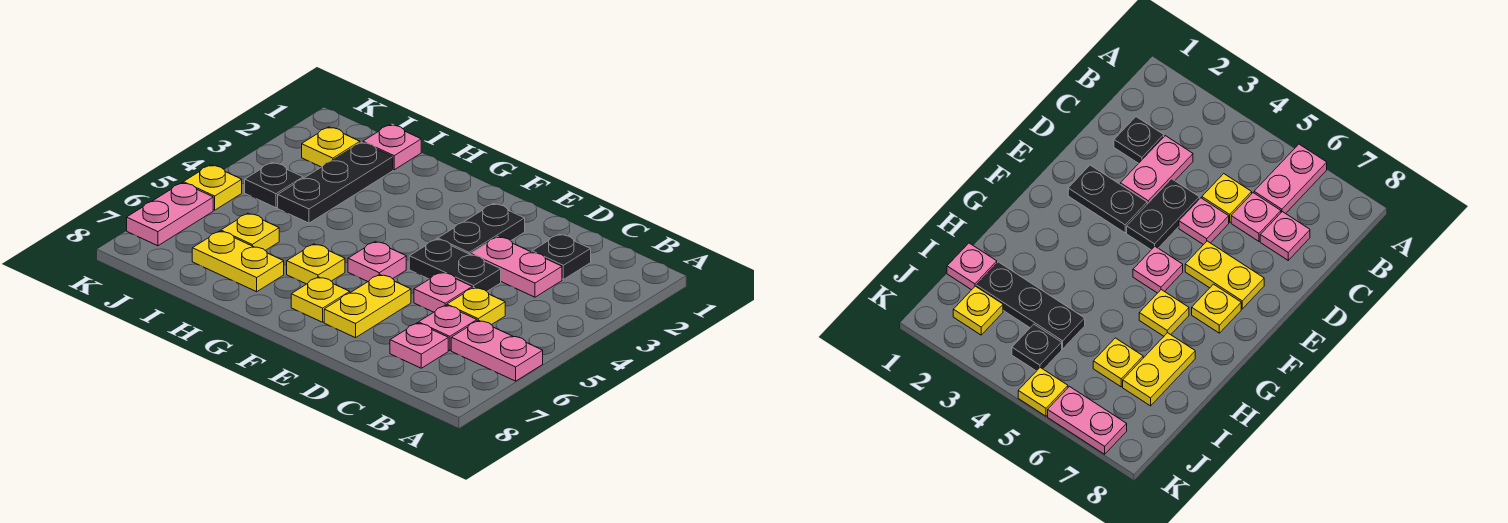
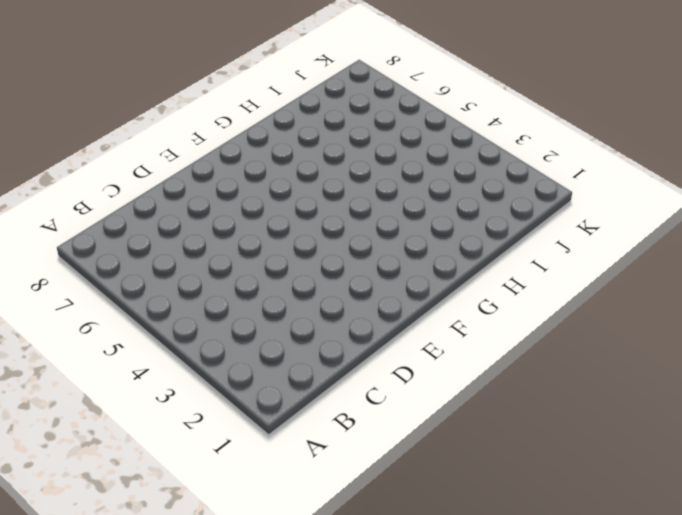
none -> pink 1x2 plate [451,320,543,381]
none -> black 1x1 plate [532,234,591,279]
none -> pink 1x2 plate [471,237,562,297]

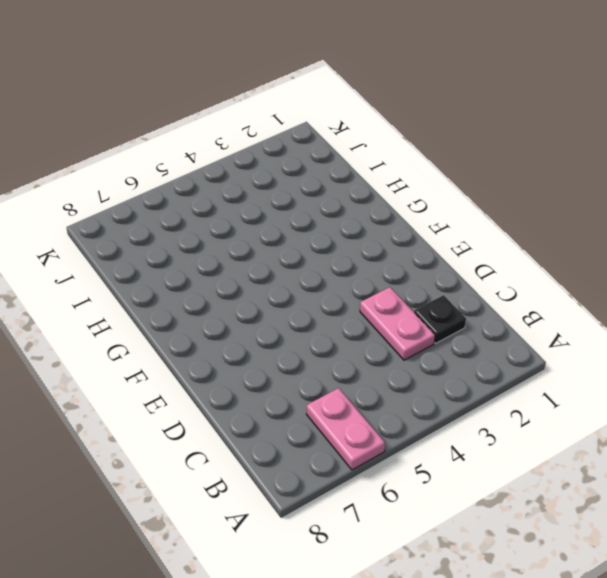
none -> yellow 1x1 plate [447,288,505,325]
none -> pink 1x1 plate [418,305,477,351]
none -> pink 1x1 plate [390,323,448,368]

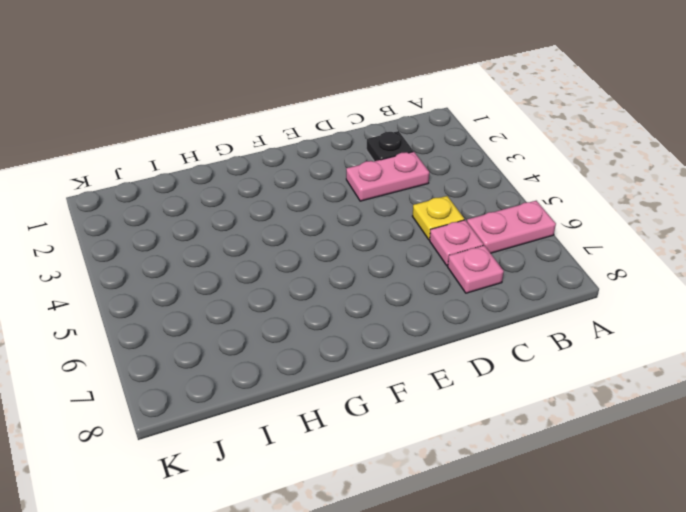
none -> black 1x2 plate [409,239,501,291]
none -> pink 1x1 plate [414,272,472,312]
none -> black 1x2 plate [438,203,525,255]

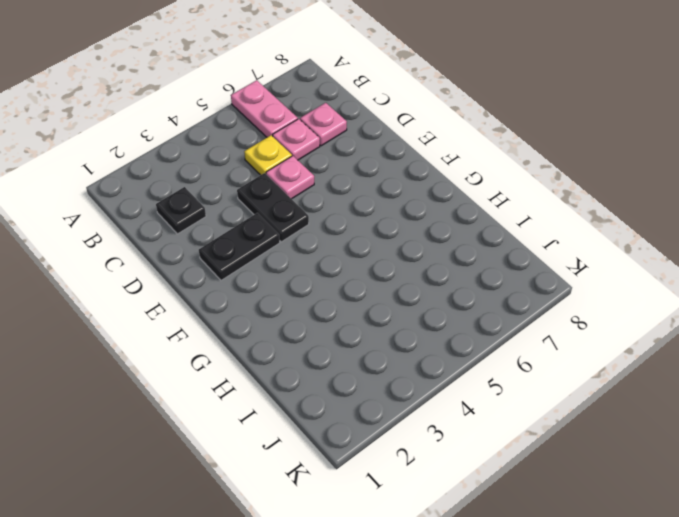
none -> pink 1x2 plate [471,237,562,297]
none -> yellow 1x2 plate [324,274,411,338]
none -> pink 1x1 plate [348,241,406,281]

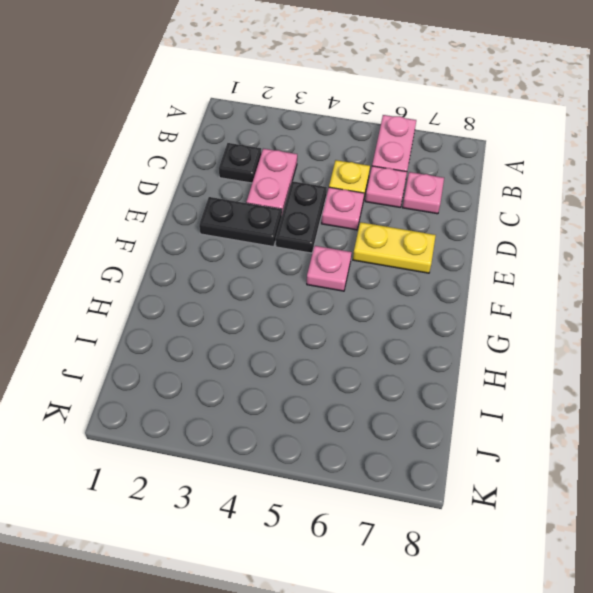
none -> yellow 1x1 plate [291,277,350,322]
none -> yellow 1x1 plate [287,244,345,284]
none -> yellow 1x2 plate [192,231,284,292]

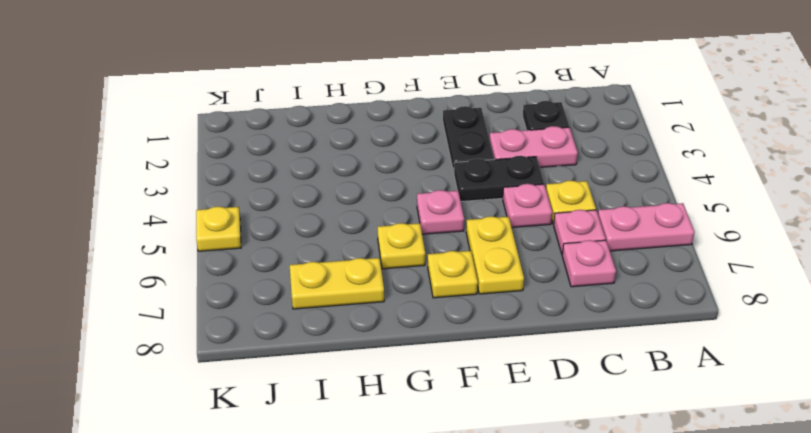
none -> pink 1x1 plate [363,125,421,170]
none -> black 1x3 plate [278,142,393,223]
none -> yellow 1x1 plate [221,213,279,251]

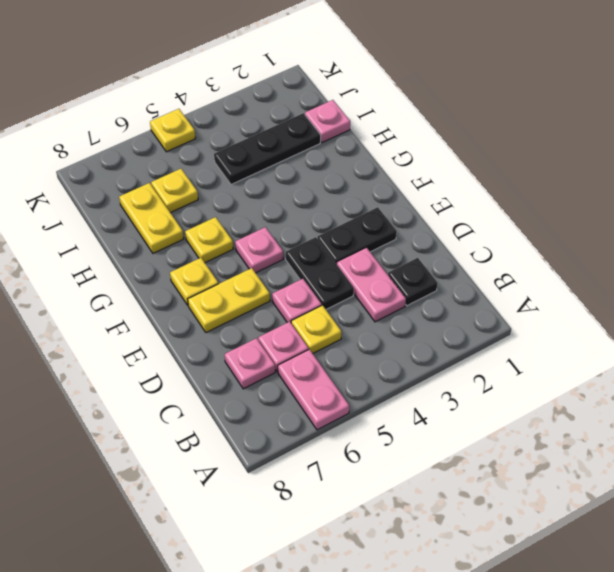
none -> yellow 1x1 plate [302,127,360,167]
none -> black 1x1 plate [245,162,303,208]
none -> pink 1x2 plate [127,183,213,246]

